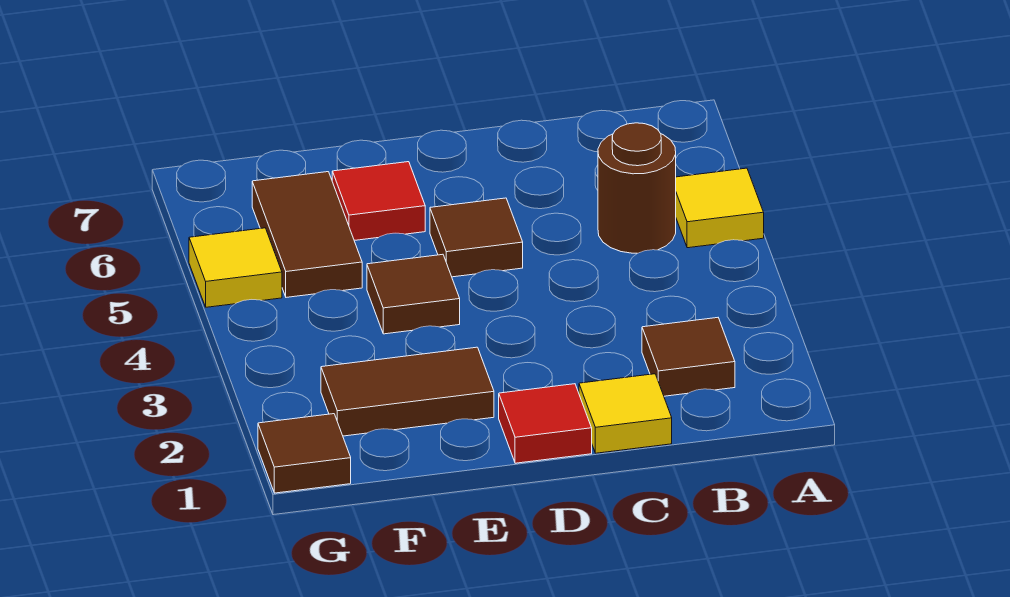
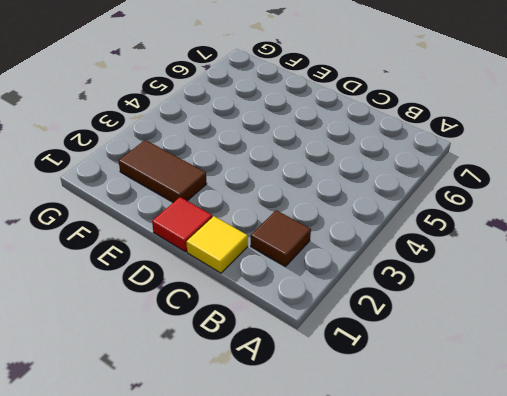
none -> yellow 1x1 tile [676,168,764,248]
none -> brown 1x1 round brick [598,123,676,253]
none -> brown 1x1 tile [430,198,523,277]

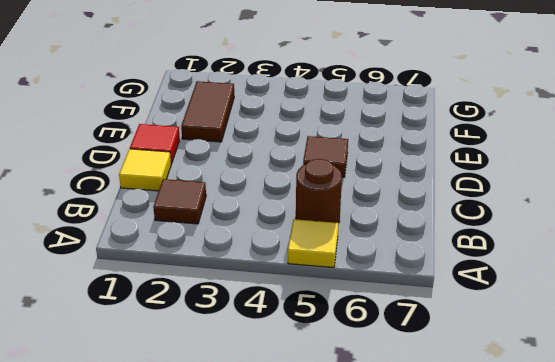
none -> brown 1x1 tile [367,254,460,334]
none -> red 1x1 tile [332,162,425,240]
none -> brown 1x2 tile [252,172,362,297]

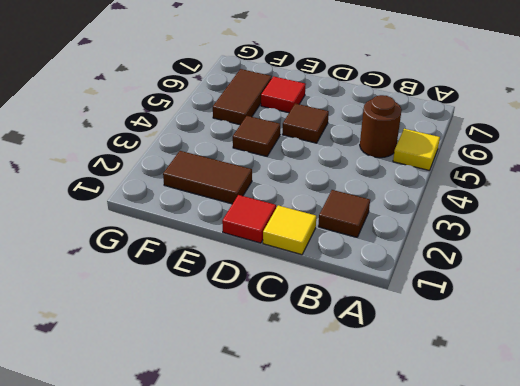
none -> brown 1x1 tile [258,414,351,493]
none -> yellow 1x1 tile [189,228,282,307]

